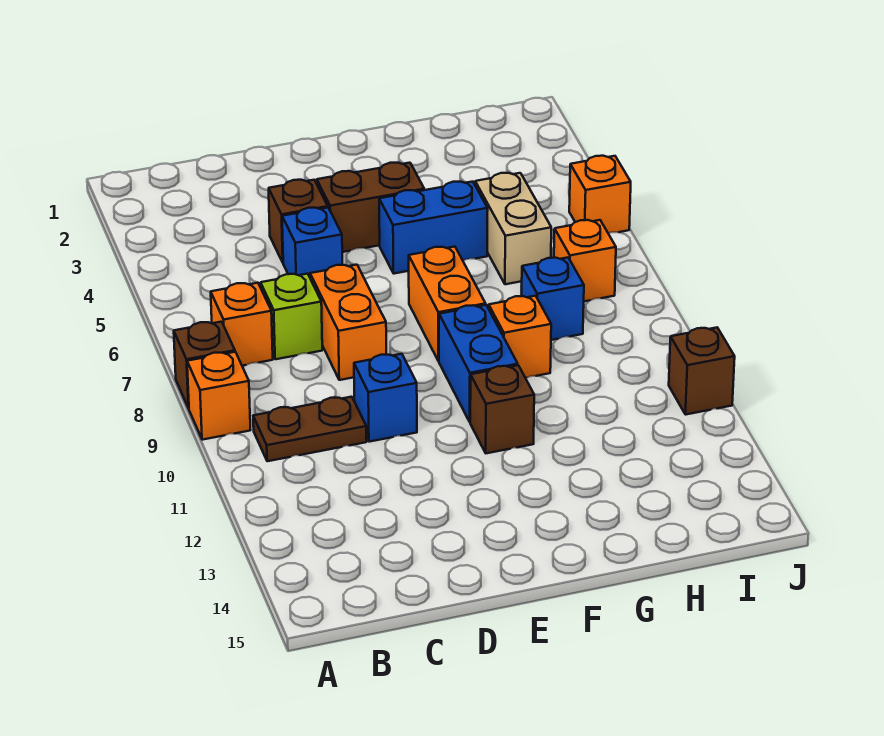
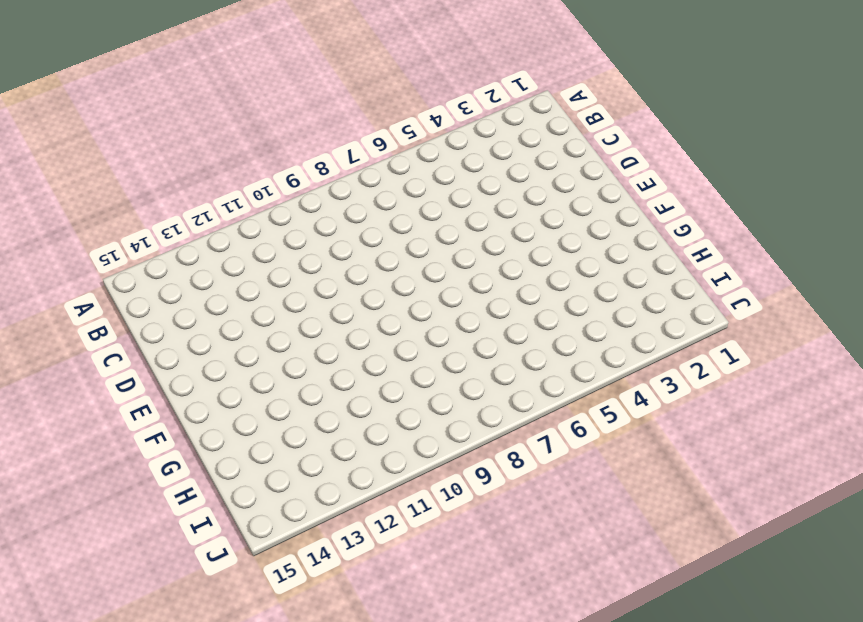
none -> brown 1x1 brick [174,322,235,408]
none -> orange 1x1 brick [187,352,250,440]
none -> orange 1x1 brick [211,283,273,366]

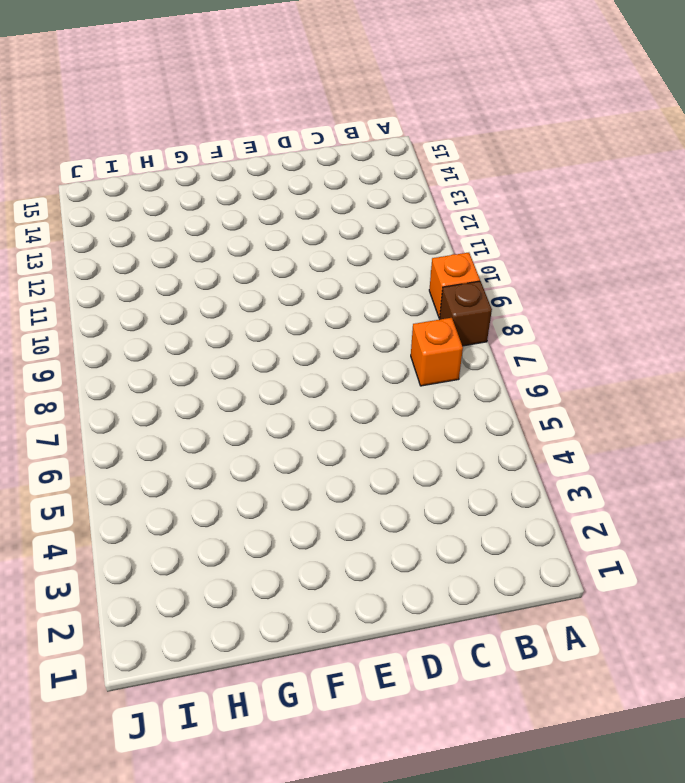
none -> brown 1x2 plate [253,397,366,461]
none -> lime 1x1 brick [261,274,322,359]
none -> brown 1x1 brick [269,180,328,262]

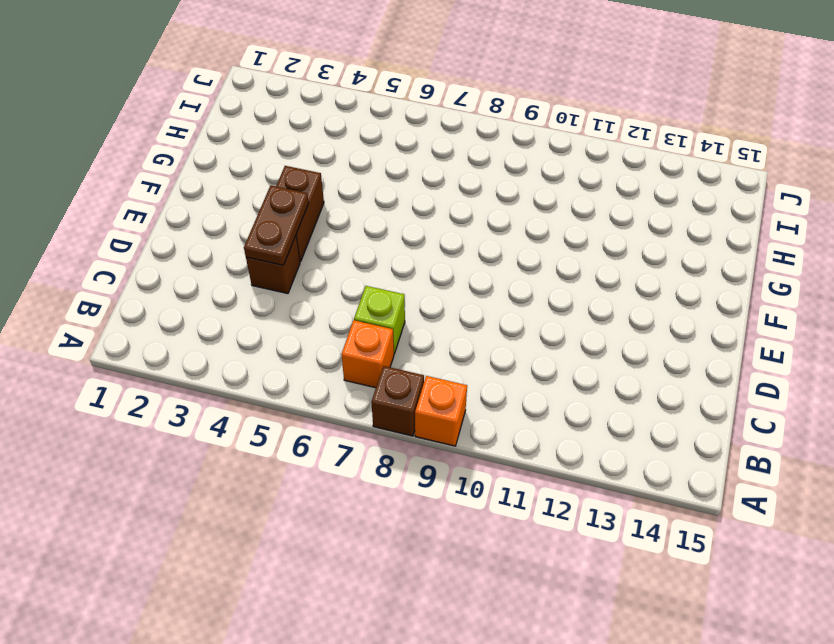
brown 1x2 plate [244,186,309,265] -> brown 1x2 plate moved to [253,397,366,461]
none -> blue 1x1 brick [282,208,342,277]
none -> orange 1x2 brick [310,265,386,380]
none -> blue 1x1 brick [354,354,417,442]

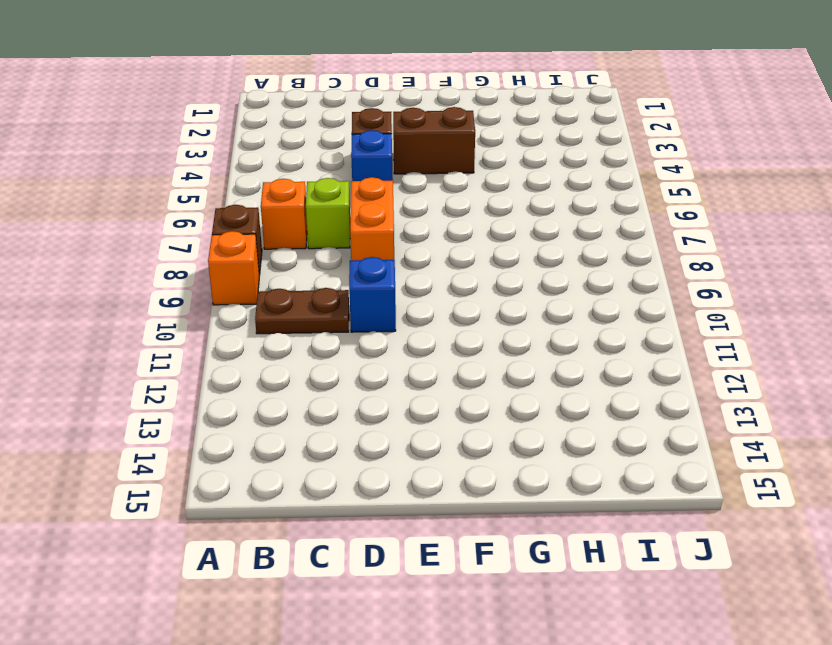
none -> blue 1x2 brick [379,182,488,274]
none -> orange 1x2 brick [409,247,486,361]
none -> blue 1x2 brick [439,305,518,422]

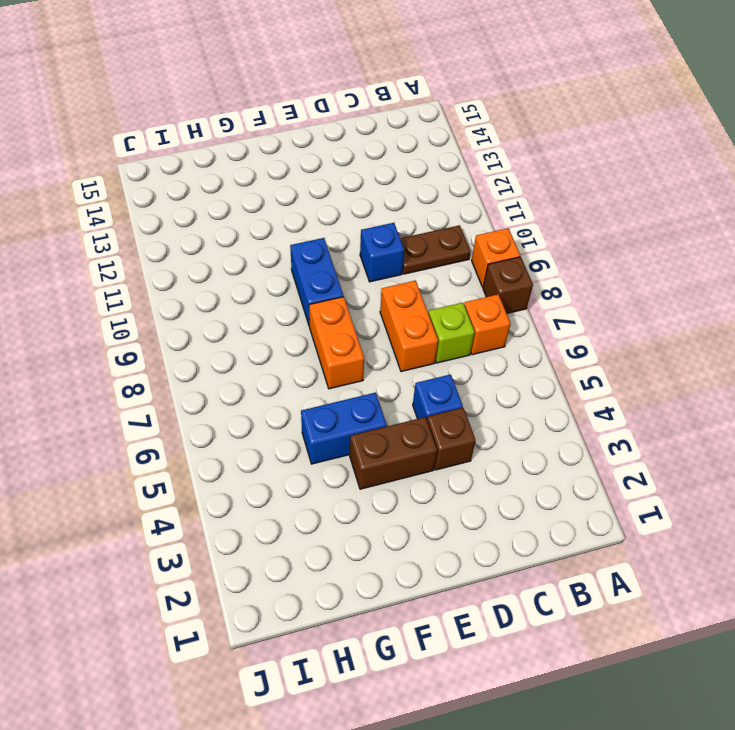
none -> brown 1x1 brick [470,365,534,453]
none -> orange 1x1 brick [489,296,551,378]
none -> tan 1x2 brick [475,173,551,284]

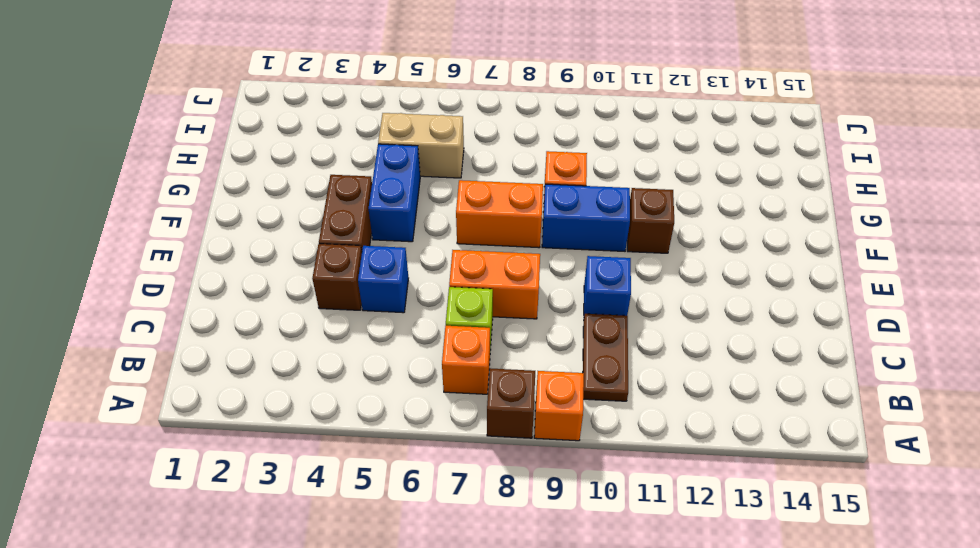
none -> blue 1x1 brick [521,258,584,340]
none -> orange 1x1 brick [554,220,616,301]
none -> orange 1x1 brick [569,156,631,233]

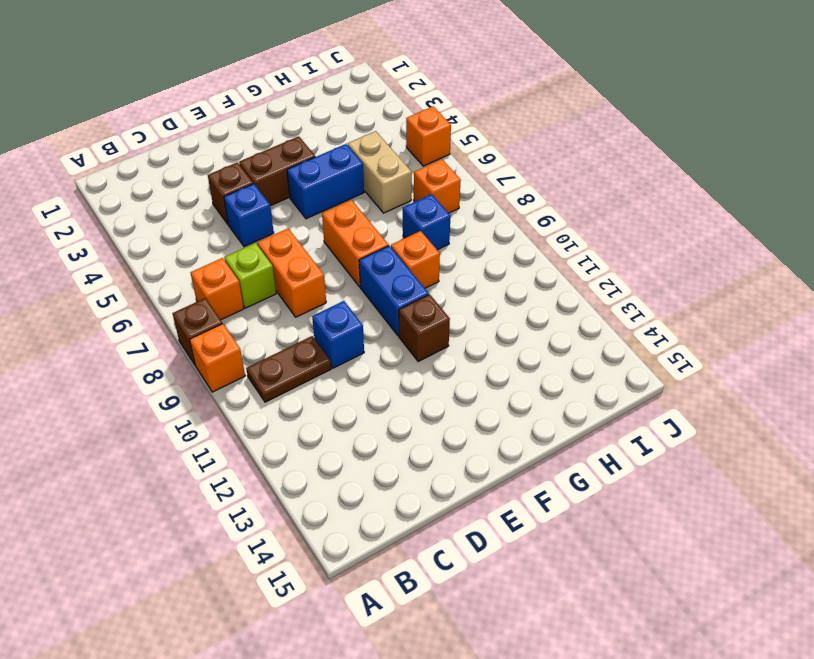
none -> brown 1x1 brick [669,328,735,415]

